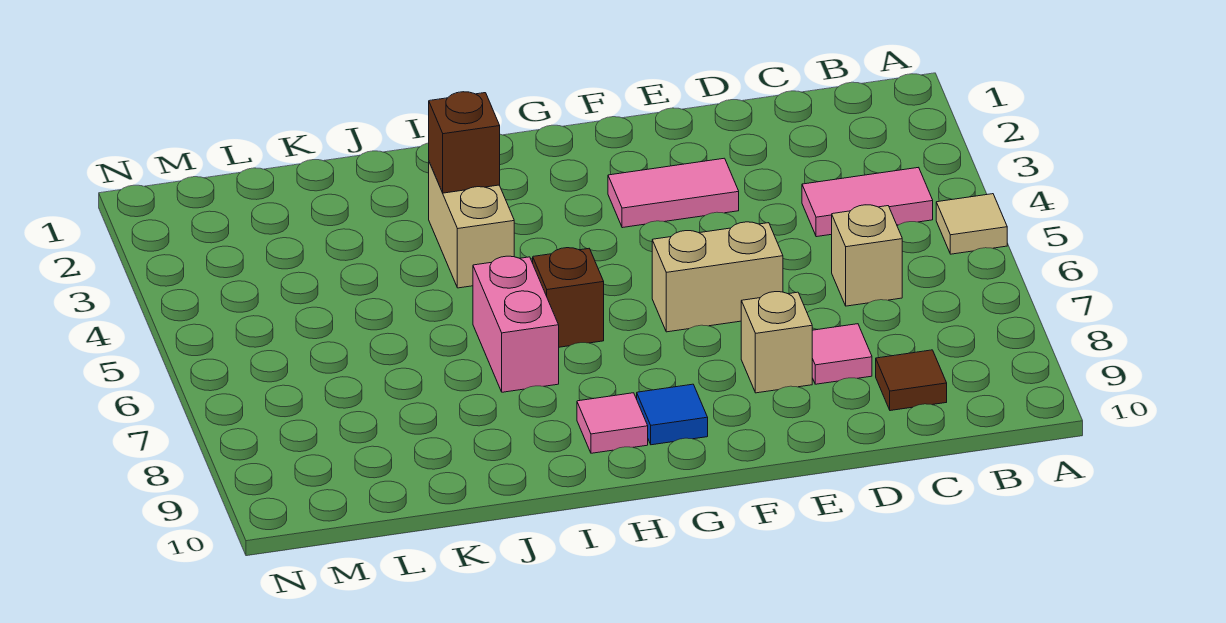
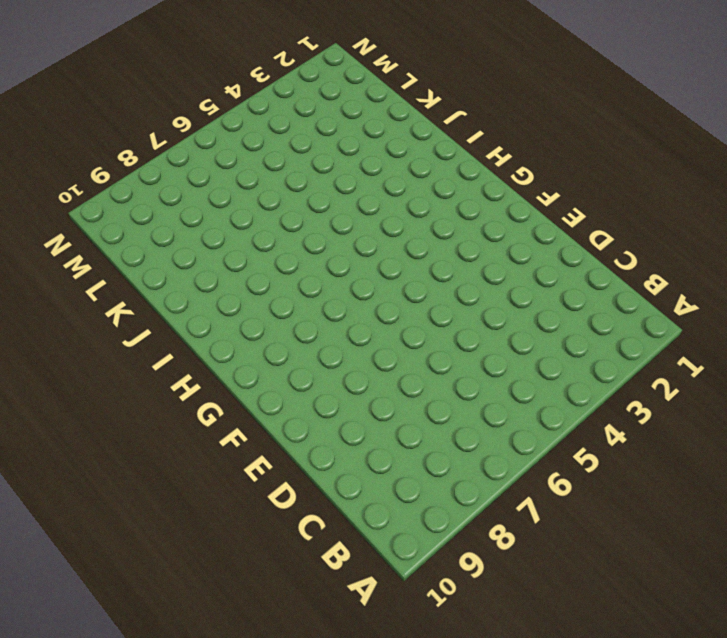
none -> tan 1x1 tile [936,194,1007,254]
none -> pink 1x2 tile [802,167,933,237]
none -> tan 1x1 brick [832,205,902,306]

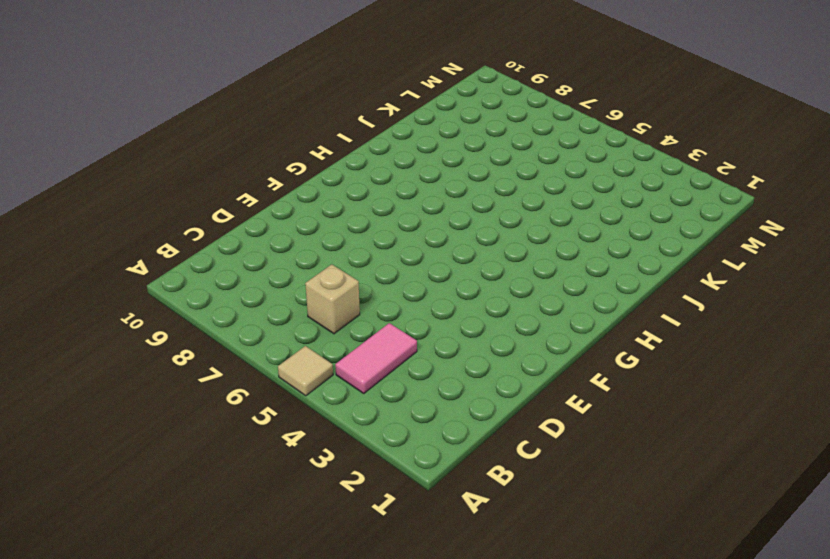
none -> brown 1x1 tile [876,350,947,411]
none -> pink 1x1 tile [812,324,872,384]
none -> pink 1x2 tile [608,158,739,228]

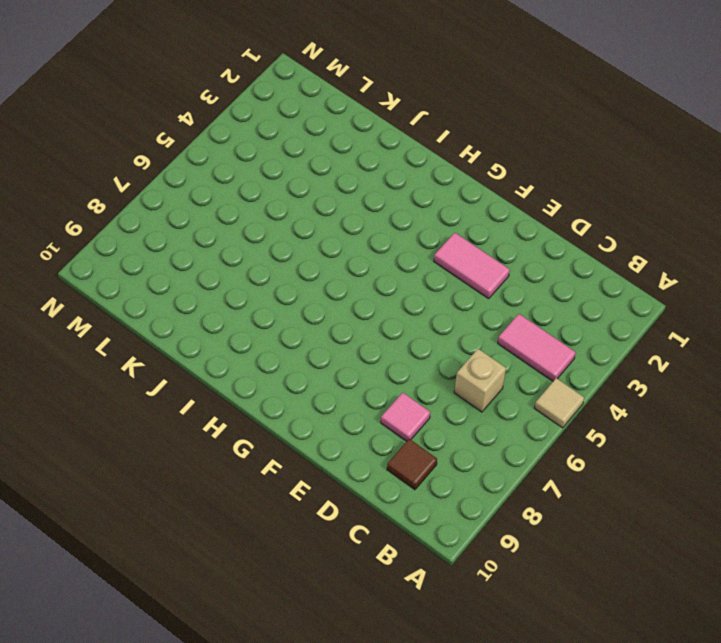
none -> tan 1x2 brick [652,222,783,332]
none -> tan 1x1 brick [741,292,812,393]
none -> blue 1x1 tile [637,384,708,445]

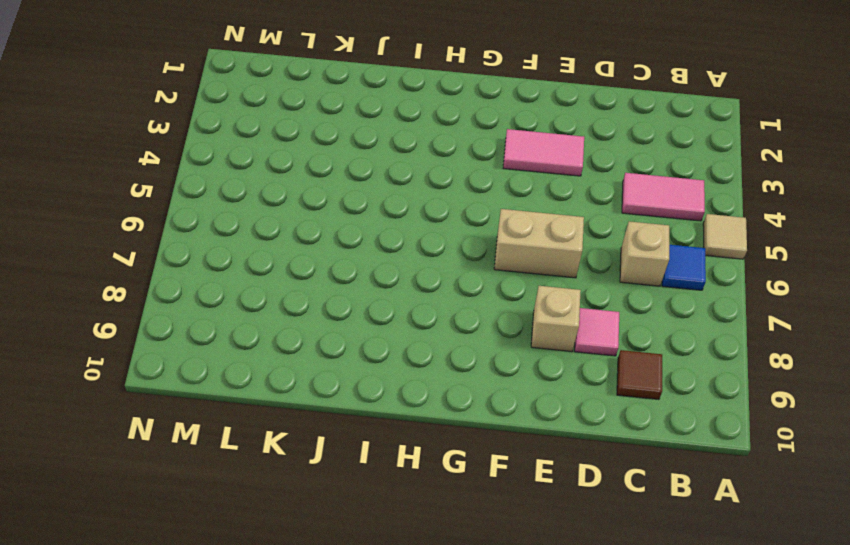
blue 1x1 tile [662,245,706,290] -> blue 1x1 tile moved to [637,384,708,445]
none -> brown 1x1 brick [533,248,604,347]
none -> pink 1x1 tile [577,393,648,453]
none -> tan 1x2 brick [429,162,514,288]

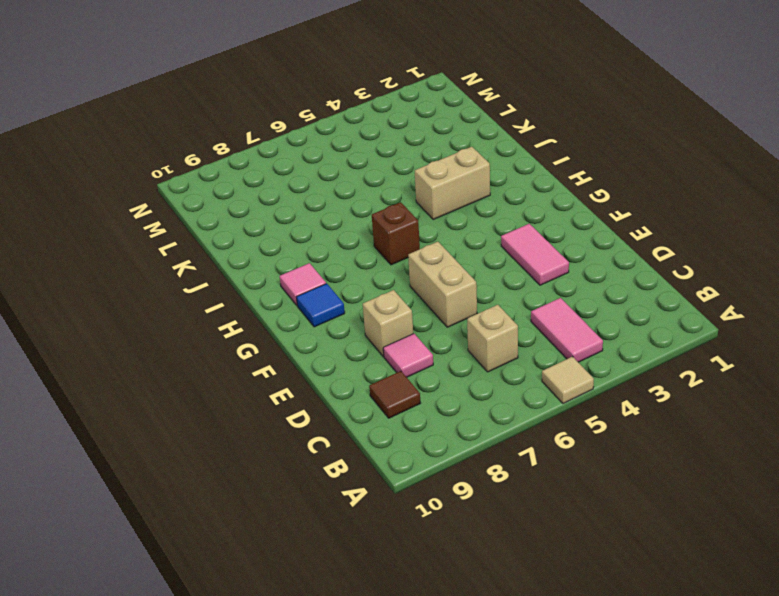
none -> pink 1x2 brick [473,256,559,392]
none -> brown 1x1 brick [429,92,500,193]

